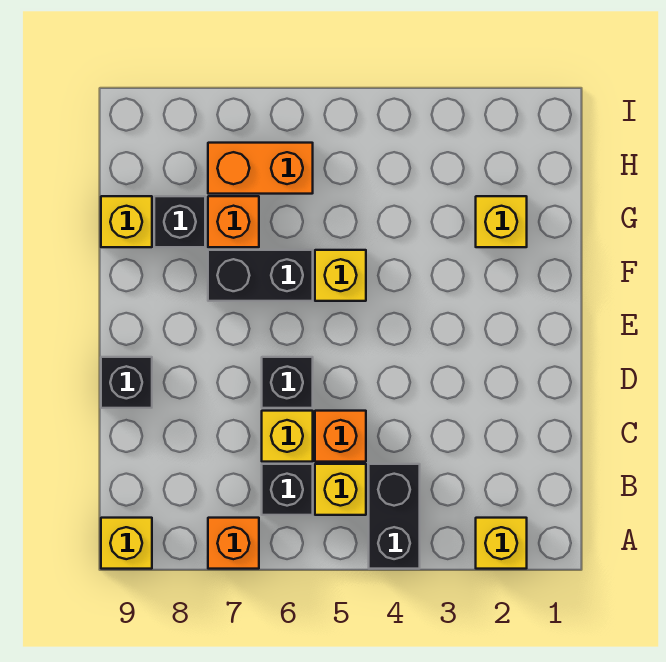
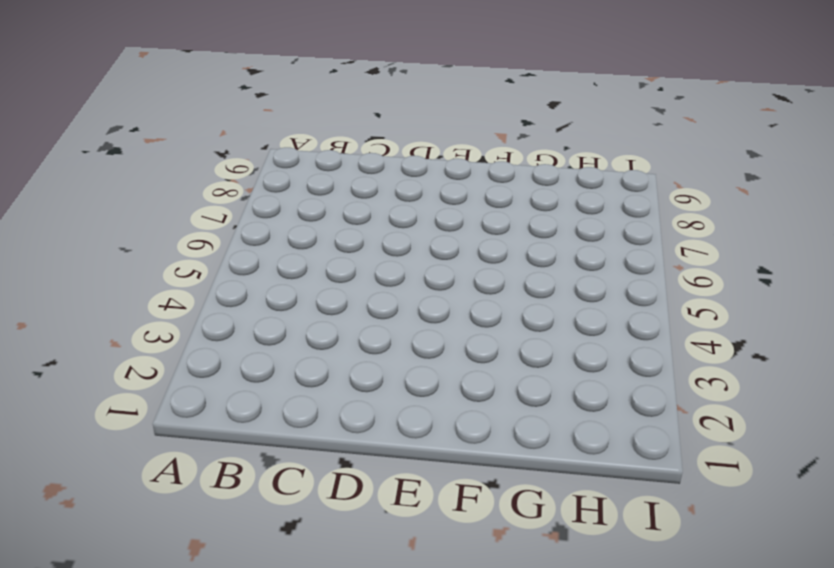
none -> yellow 1x1 brick [476,518,527,569]
none -> black 1x2 brick [369,464,420,569]
none -> orange 1x1 brick [208,518,259,569]

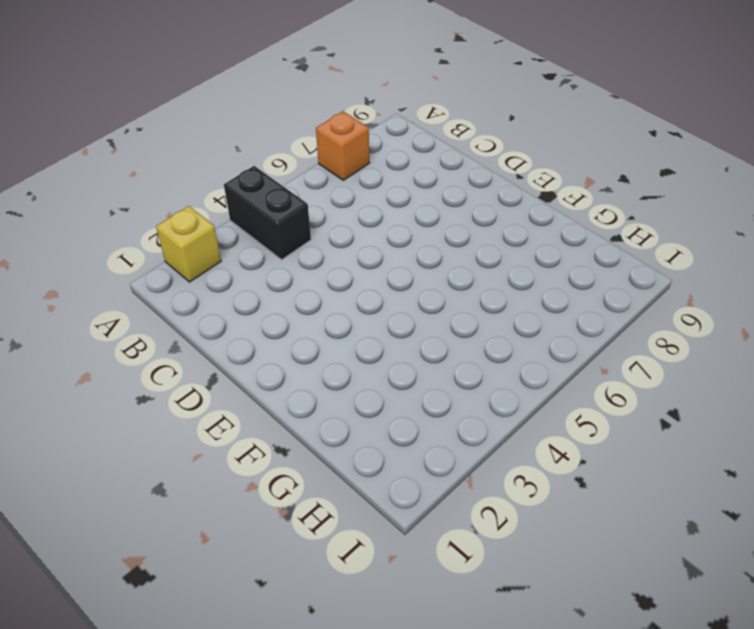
none -> yellow 1x1 brick [101,518,152,569]
none -> yellow 1x1 brick [315,464,366,515]
none -> black 1x1 brick [262,464,313,515]

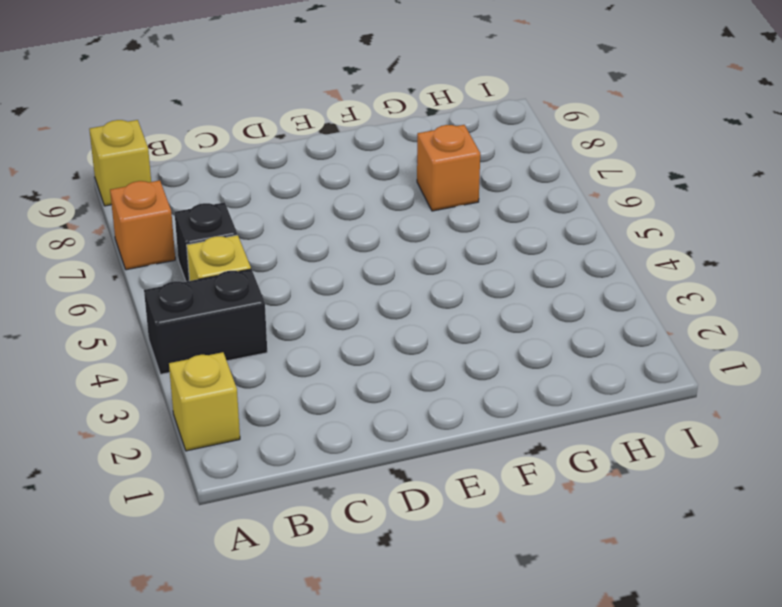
none -> orange 1x1 brick [315,411,366,462]
none -> yellow 1x1 brick [262,411,313,462]
none -> black 1x1 brick [262,357,313,408]

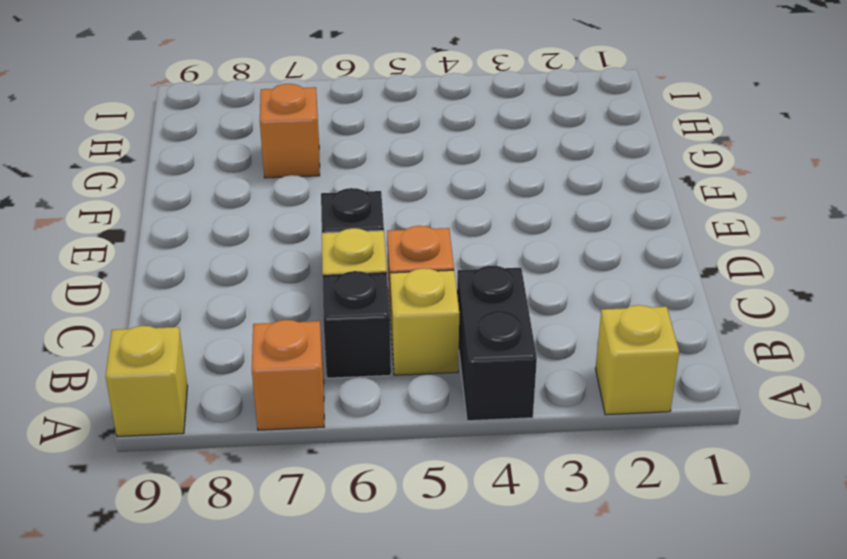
none -> black 1x1 brick [101,357,152,408]
none -> yellow 1x1 brick [315,250,366,301]
none -> black 1x2 brick [208,250,313,301]

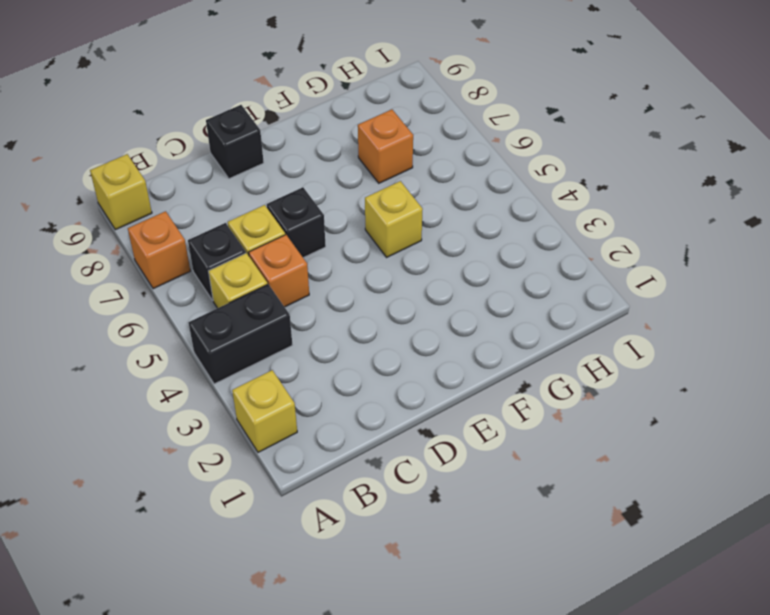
none -> black 1x2 brick [208,250,313,301]
none -> yellow 1x1 brick [476,196,527,247]
none -> black 1x1 brick [154,196,205,247]

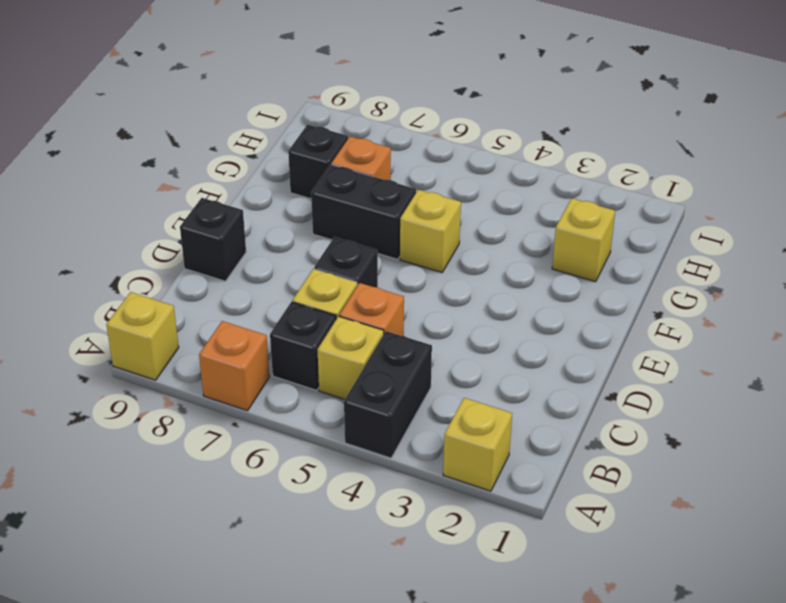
none -> yellow 1x1 brick [101,196,152,247]
none -> orange 1x2 brick [208,143,313,194]

